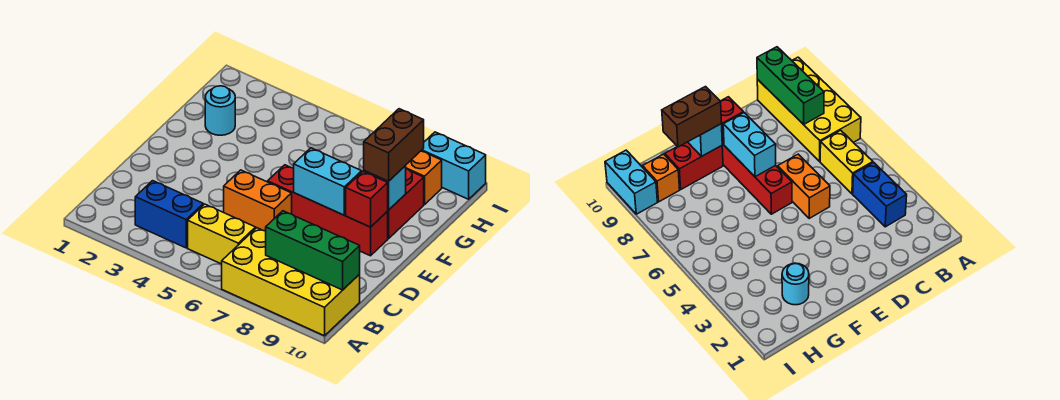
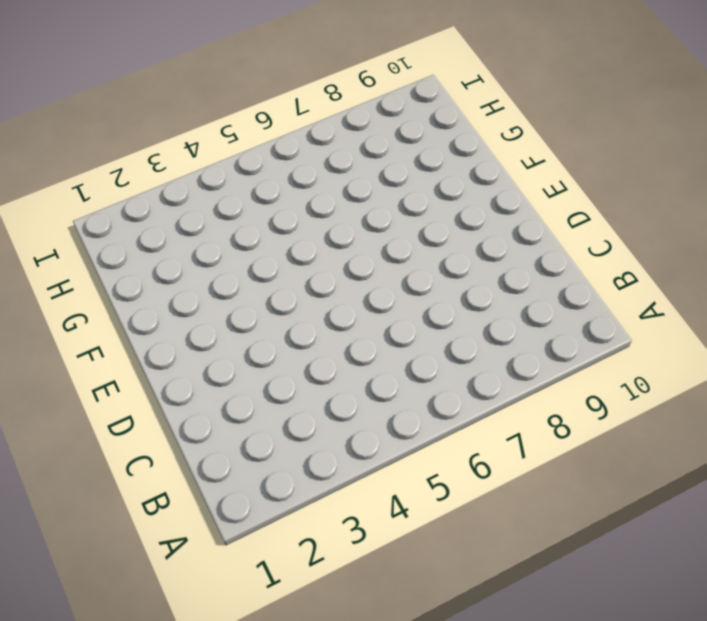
none -> yellow 2x4 brick [222,228,360,336]
none -> blue 1x2 brick [135,181,203,248]
none -> yellow 1x2 brick [188,204,256,264]

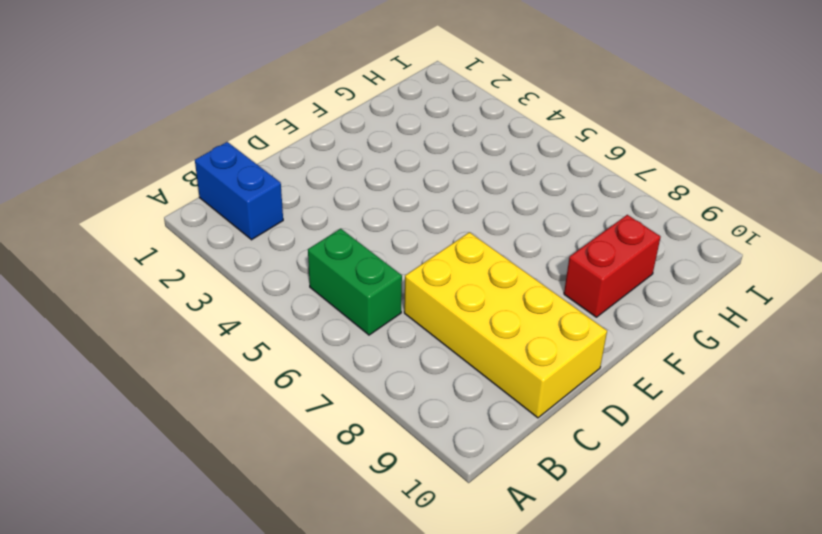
blue 1x2 brick [195,142,283,240] -> blue 1x2 brick moved to [135,181,203,248]
green 1x2 brick [308,229,402,335] -> yellow 1x2 brick [188,204,256,264]
yellow 2x4 brick [404,232,607,418] -> yellow 2x4 brick moved to [222,228,360,336]
none -> orange 1x2 brick [224,170,292,231]
none -> red 1x4 brick [268,165,388,256]
none -> cyan 1x1 round brick [205,86,235,135]

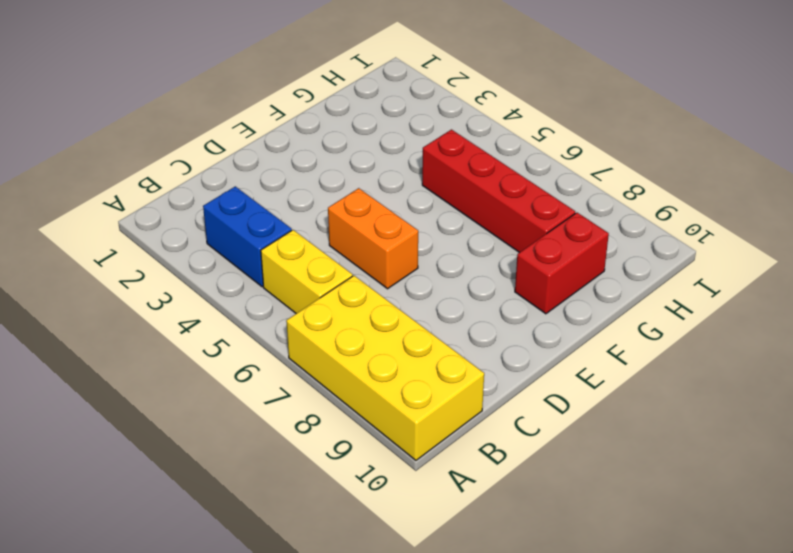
red 1x4 brick [422,130,575,253] -> red 1x4 brick moved to [268,165,388,256]
none -> cyan 1x1 round brick [205,86,235,135]
none -> orange 1x1 brick [405,151,442,205]
none -> cyan 1x2 brick [421,132,486,199]

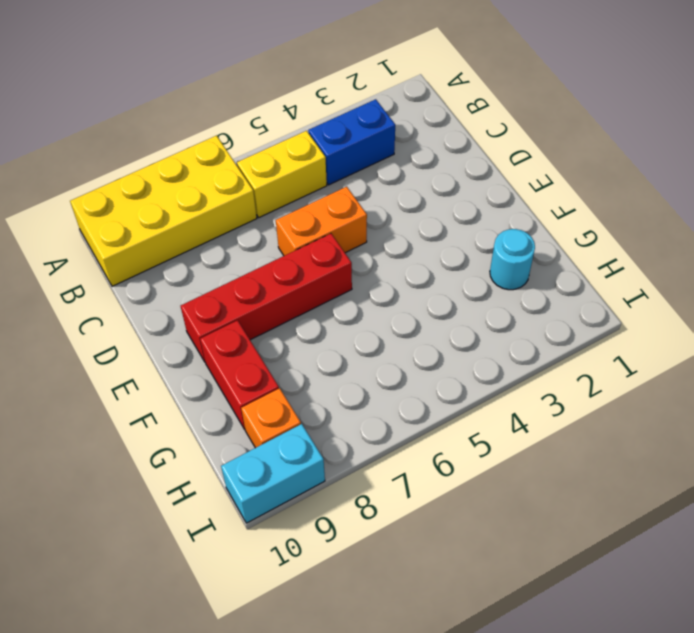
none -> green 1x3 brick [266,211,360,290]
none -> cyan 1x2 brick [294,148,362,215]
none -> red 1x1 brick [346,171,388,227]

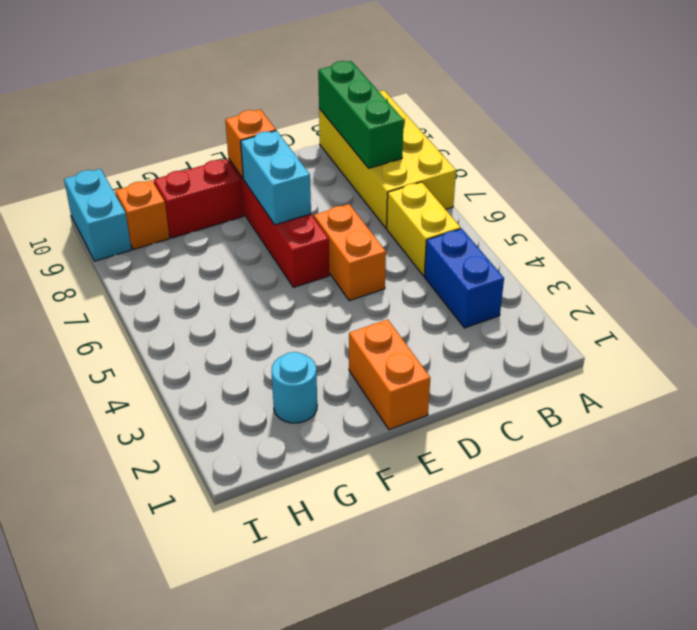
orange 1x2 brick [349,320,430,430] -> none
orange 1x1 brick [225,109,276,178] -> red 1x1 brick [346,171,388,227]
none -> cyan 1x1 brick [364,166,406,210]
none -> brown 1x2 brick [364,109,424,181]

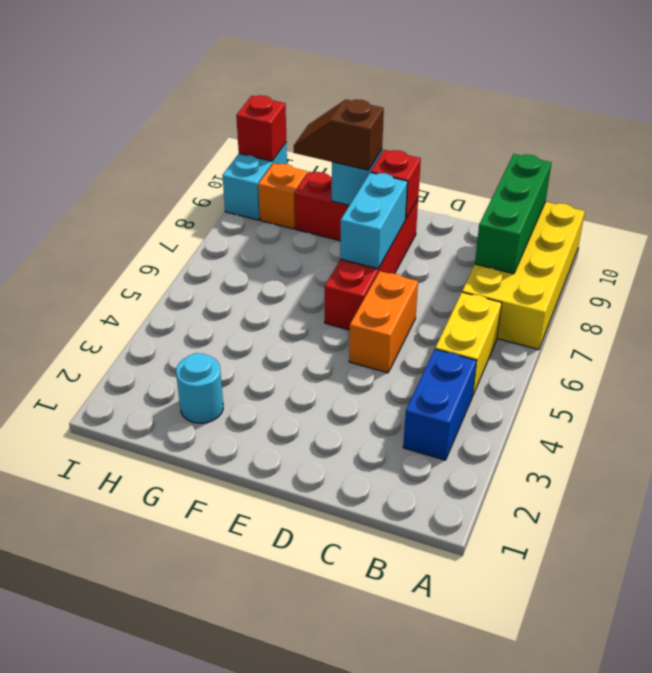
brown 1x2 slope [294,99,384,170] -> brown 1x2 brick [364,109,424,181]
red 1x1 brick [236,95,286,161] -> none

